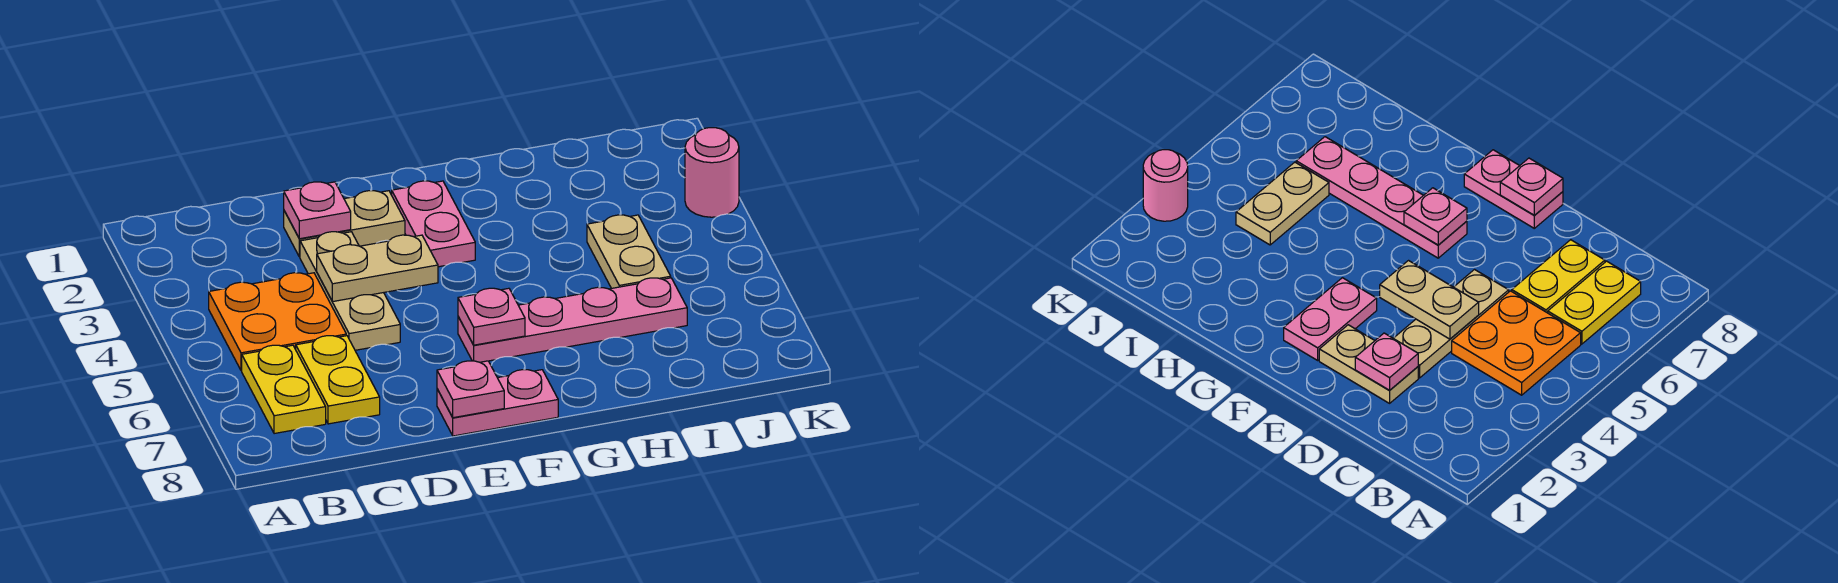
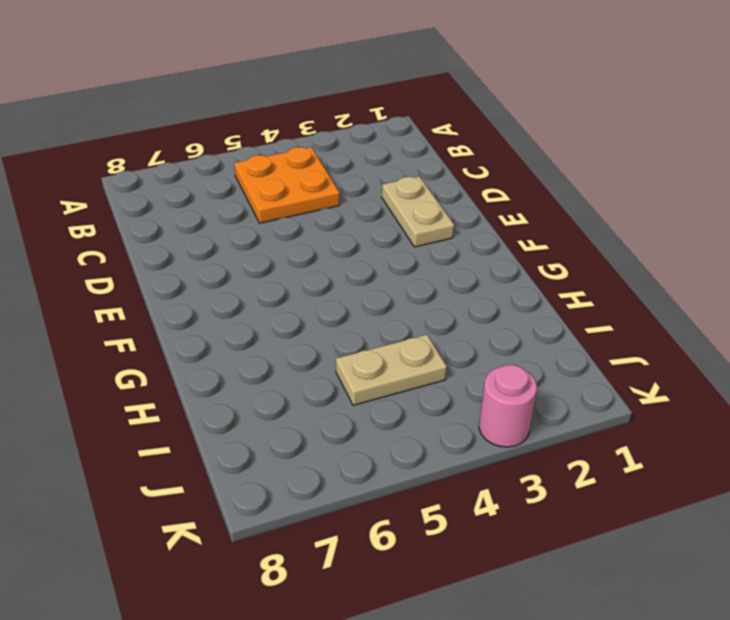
none -> yellow 1x2 plate [242,345,326,434]
none -> yellow 1x2 plate [296,336,380,424]
none -> tan 1x3 plate [300,232,400,350]

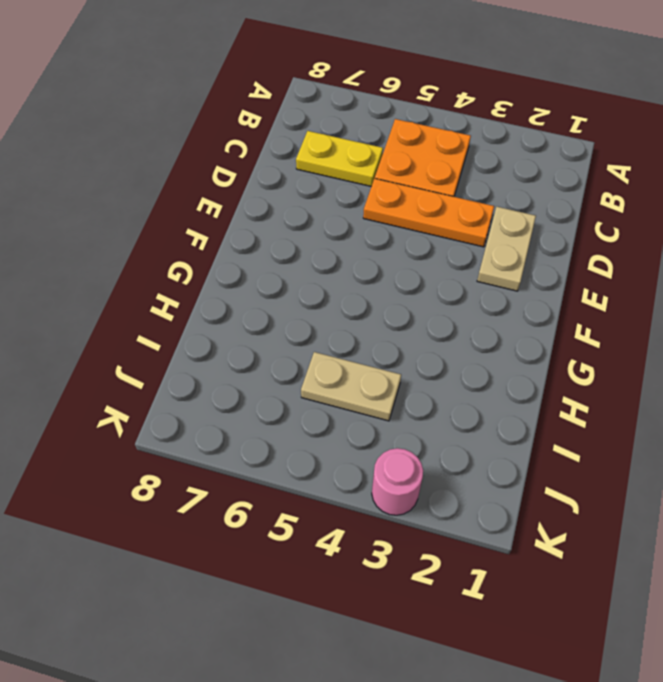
orange 1x3 plate [363,179,494,247] -> tan 1x3 plate [300,232,400,350]
none -> yellow 1x2 plate [242,345,326,434]
none -> pink 1x2 plate [437,370,558,436]
none -> pink 1x2 plate [392,181,475,267]

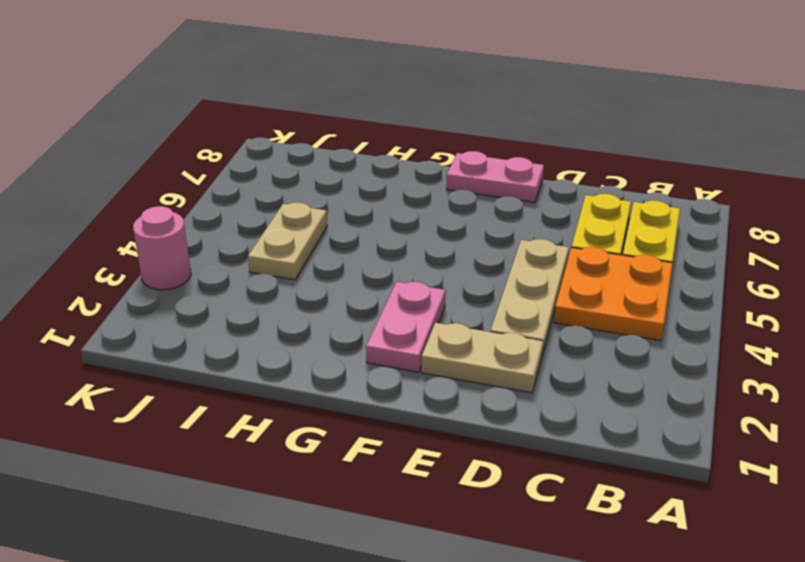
none -> pink 1x4 plate [458,278,687,362]
none -> pink 1x1 plate [284,182,351,239]
none -> tan 1x2 plate [317,235,438,302]

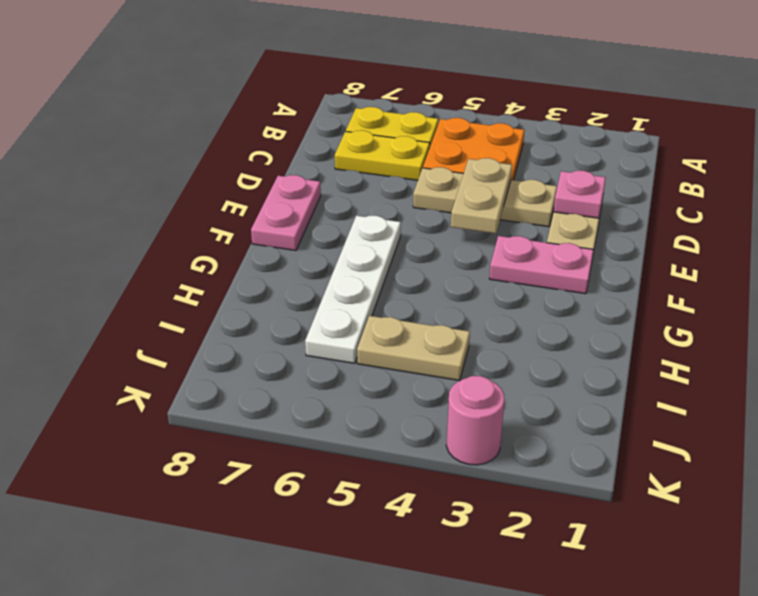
white 1x4 plate [305,216,401,363] -> pink 1x4 plate [458,278,687,362]
none -> pink 1x1 plate [437,361,504,418]
none -> pink 1x1 plate [458,288,525,345]

